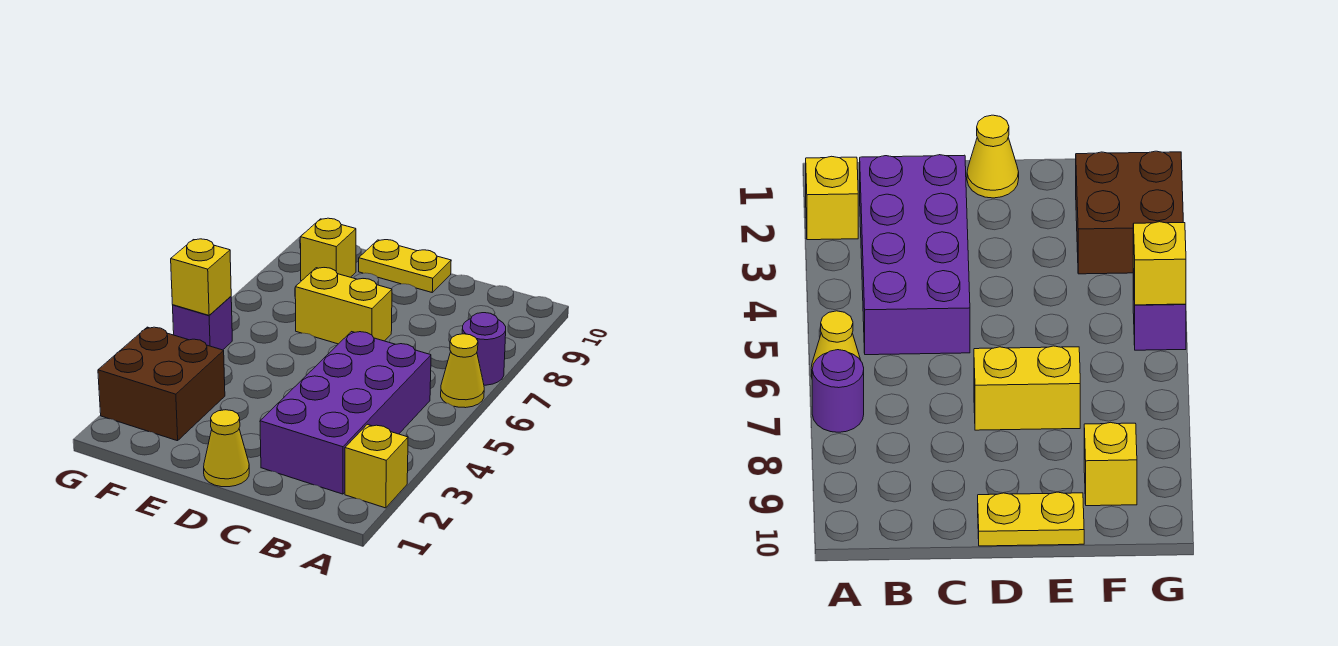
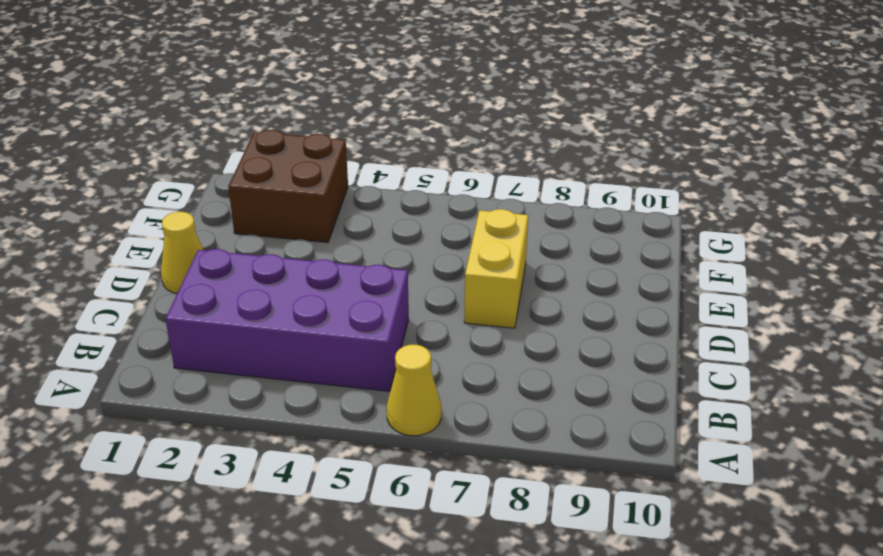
none -> yellow 1x1 brick [345,424,408,508]
none -> purple 1x1 round brick [462,313,506,385]

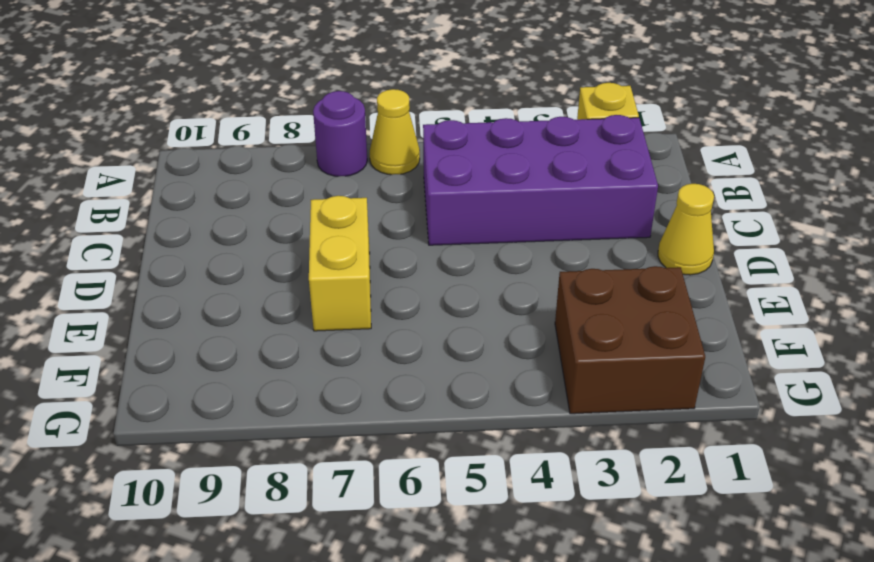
none -> yellow 1x2 plate [359,240,451,292]
none -> yellow 1x1 brick [300,218,356,281]

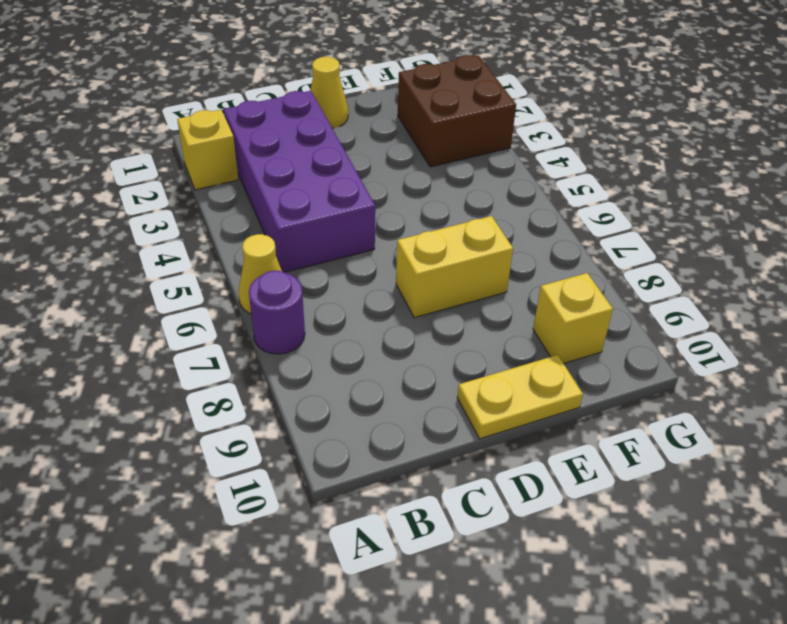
none -> purple 1x1 brick [173,297,232,350]
none -> yellow 1x1 brick [171,239,231,315]

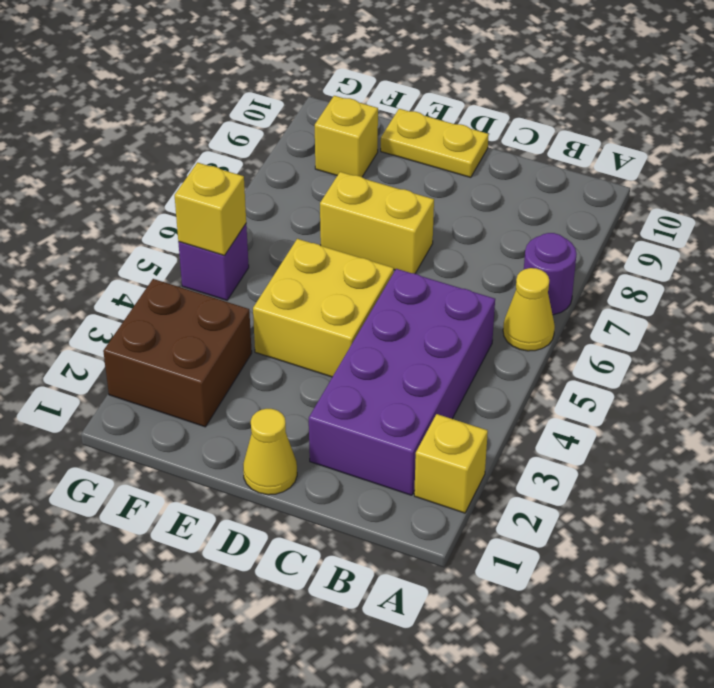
yellow 2x2 brick [253,239,394,377] -> none

